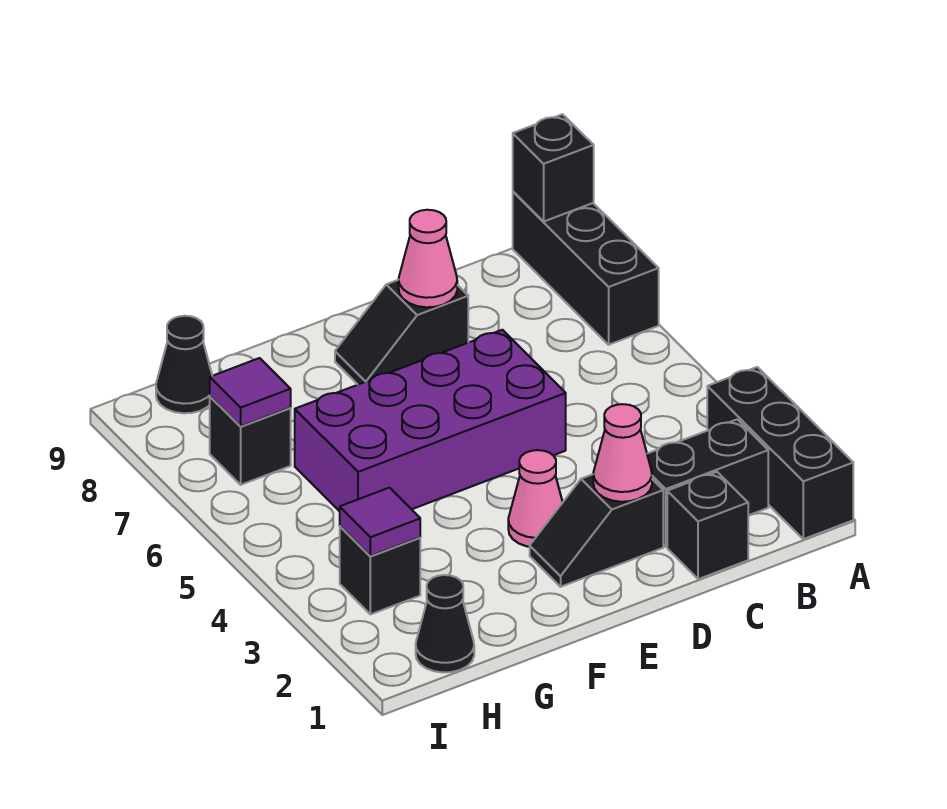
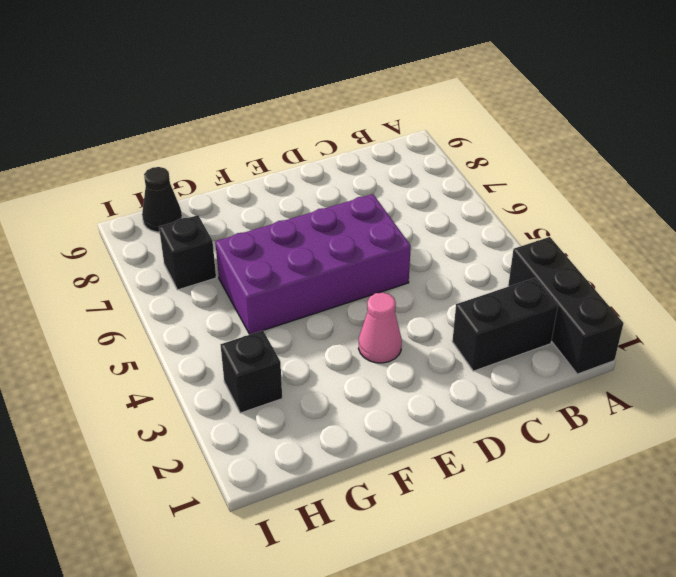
none -> black 1x3 brick [513,192,659,345]
none -> black 1x1 brick [667,472,748,579]
none -> black 1x2 slope [530,474,663,587]

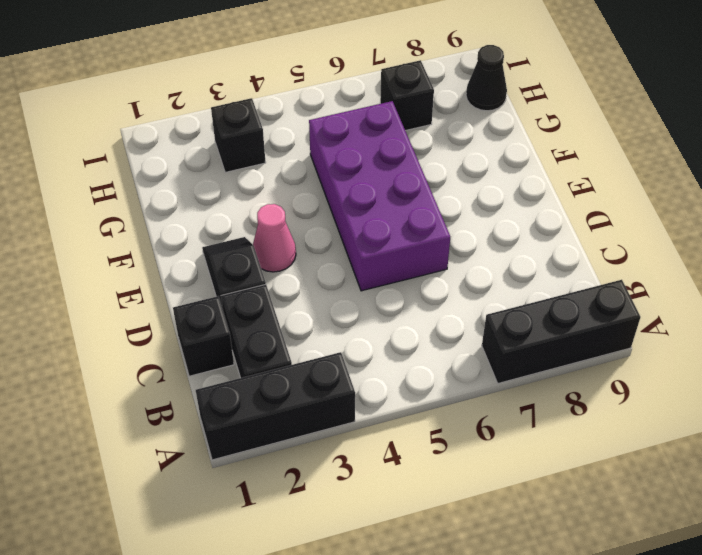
none -> black 1x2 slope [335,280,468,384]
none -> black 1x1 cone [416,575,474,673]
none -> black 1x1 brick [513,114,594,221]

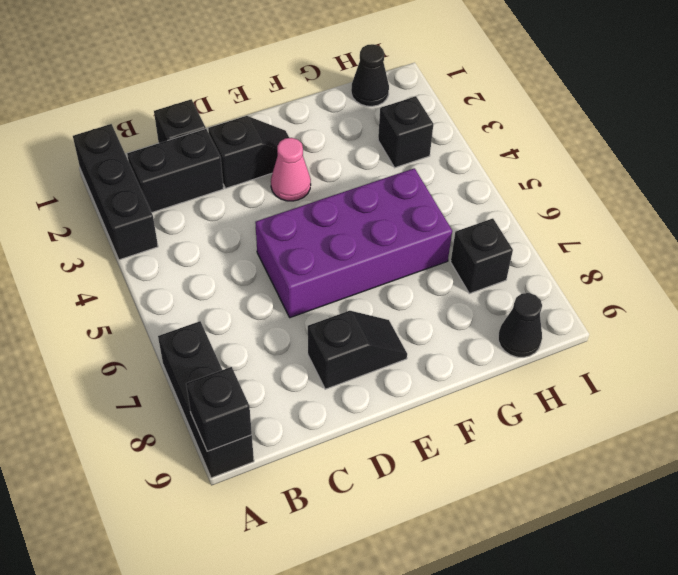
none -> pink 1x1 cone [593,404,652,502]
none -> pink 1x1 cone [399,210,457,307]
none -> purple 1x1 tile [340,488,420,556]

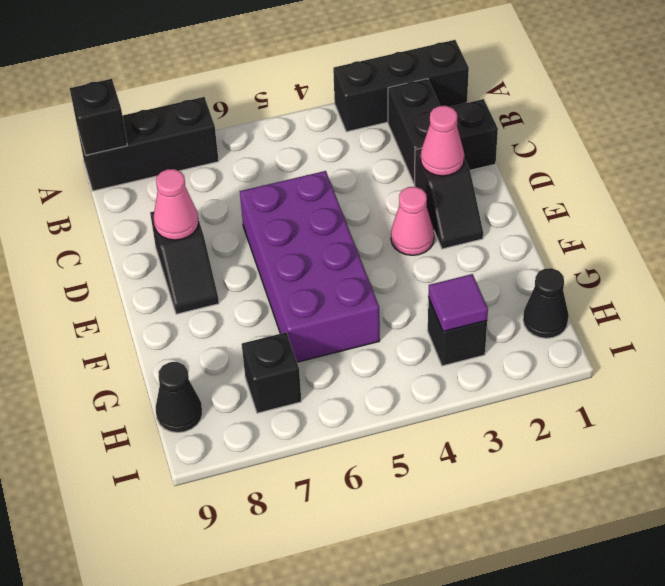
none -> purple 1x1 tile [210,358,291,427]

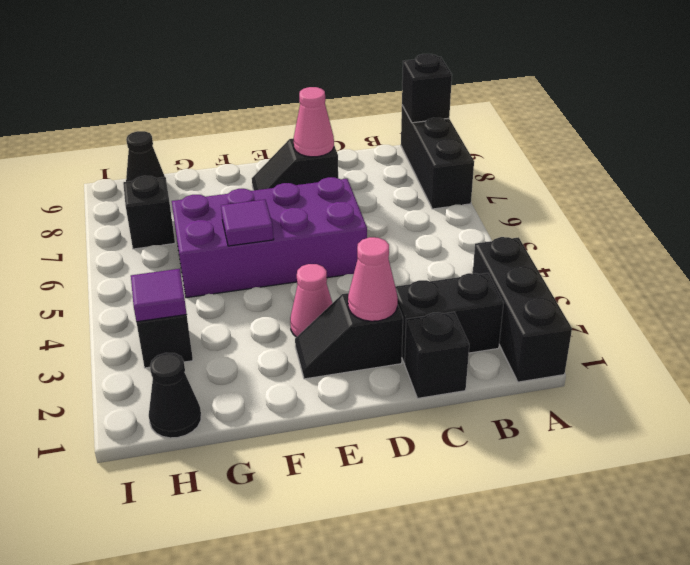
purple 1x1 tile [221,200,274,246] -> purple 1x1 tile moved to [210,358,291,427]

